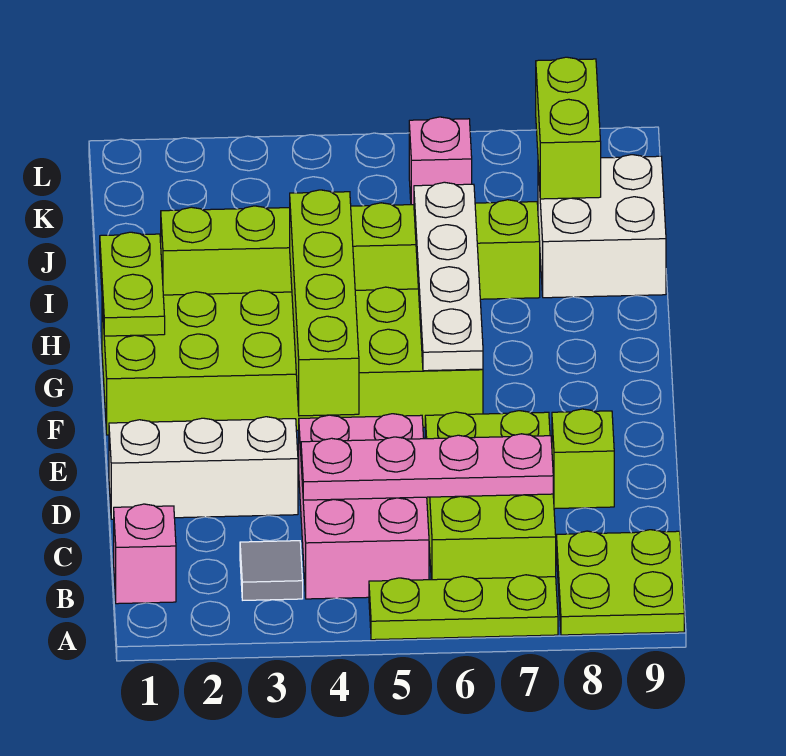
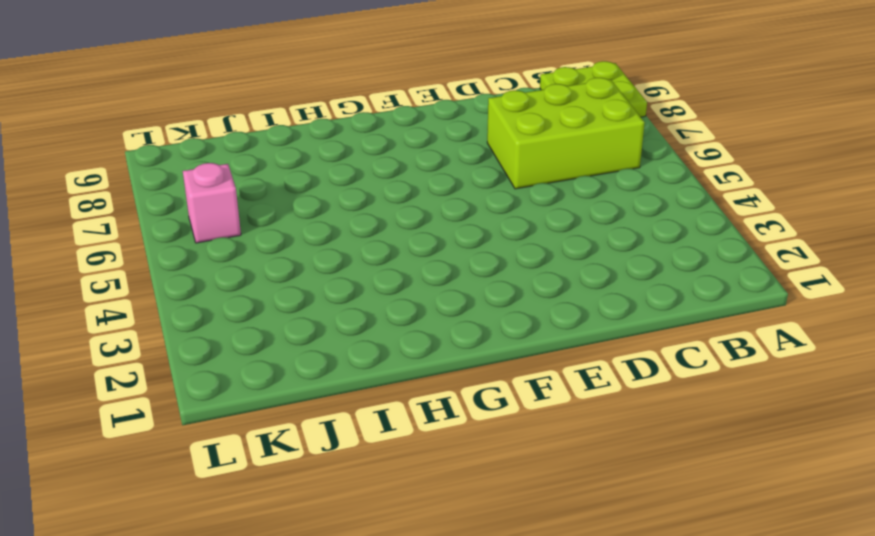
none -> lime 1x3 plate [369,575,558,640]
none -> pink 1x1 brick [114,504,176,604]
none -> grey 1x1 tile [240,541,303,600]

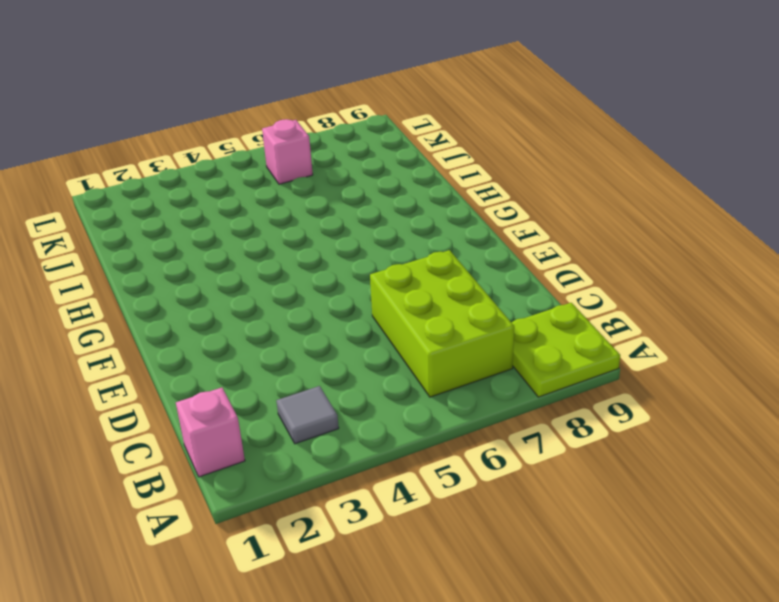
none -> lime 1x3 plate [369,575,558,640]
none -> pink 2x3 brick [299,414,429,599]
none -> white 1x3 brick [109,417,298,519]

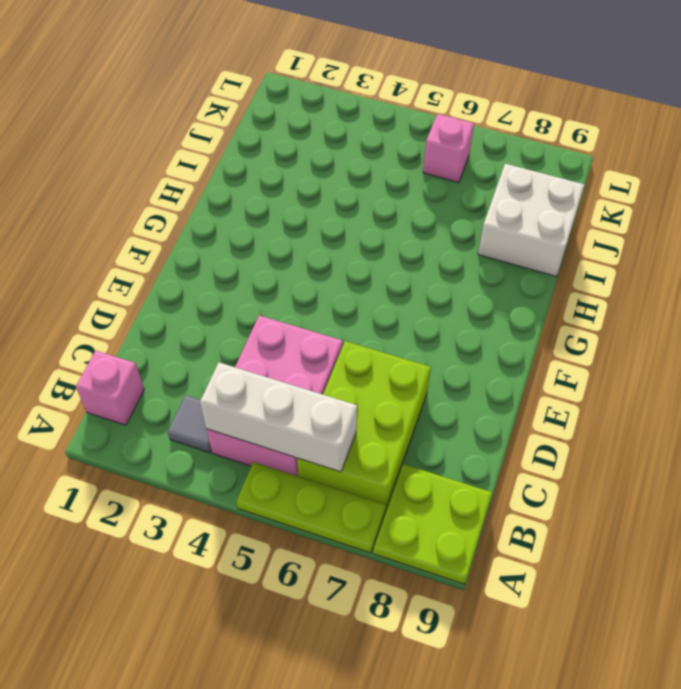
white 1x3 brick [200,363,357,472] -> white 1x3 brick moved to [109,417,298,519]
none -> lime 1x1 brick [552,409,614,509]
none -> lime 2x6 brick [102,287,483,435]
none -> lime 1x6 brick [161,200,540,299]

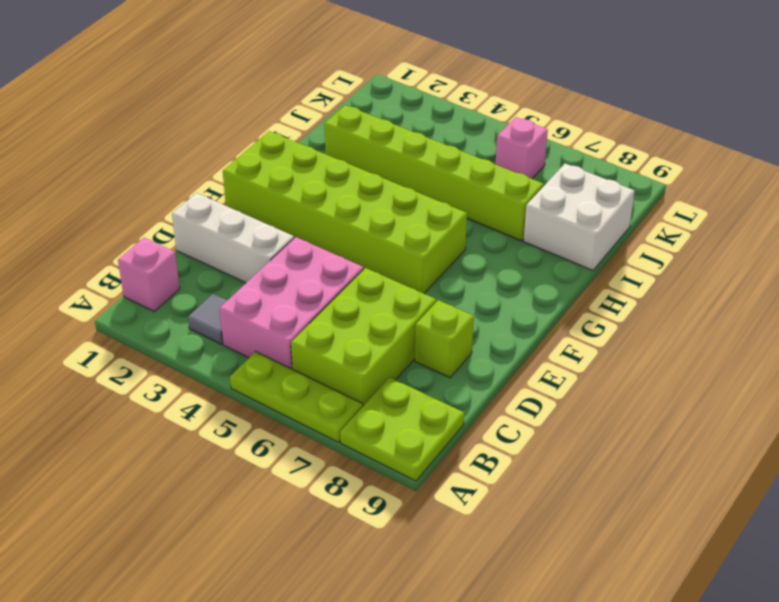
none -> pink 1x4 plate [301,434,553,500]
none -> lime 1x4 brick [290,190,359,416]
none -> white 1x4 plate [414,182,483,371]

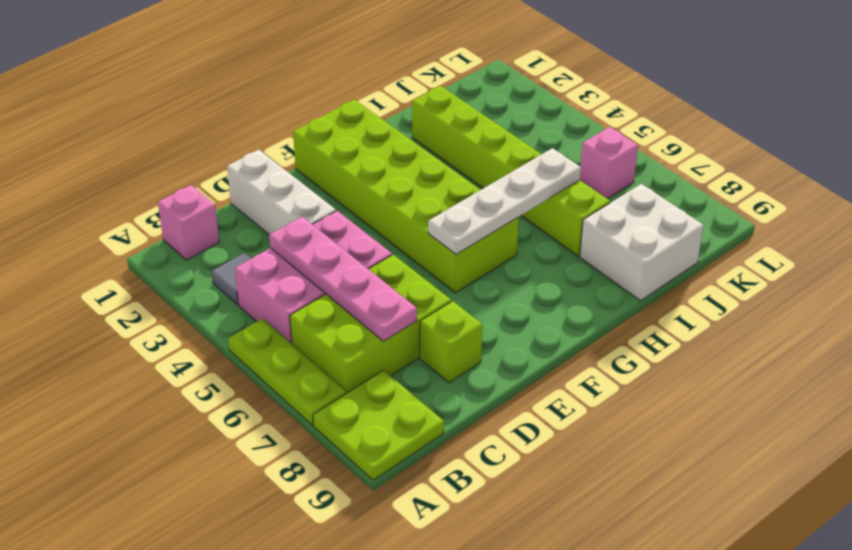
none -> lime 1x4 brick [290,190,359,416]
none -> lime 1x2 plate [100,232,165,336]
none -> lime 1x2 brick [536,57,601,199]

